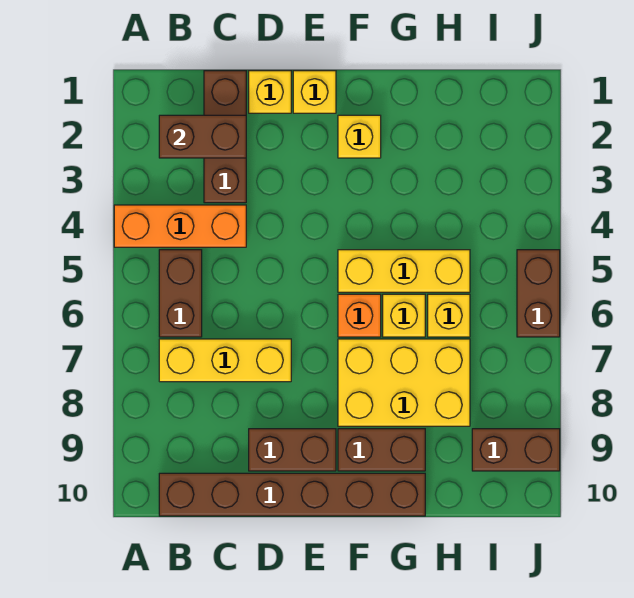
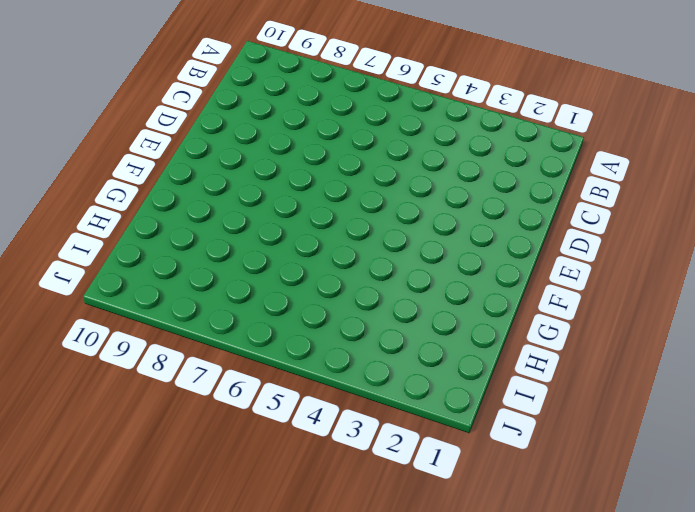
none -> orange 1x3 brick [114,205,246,247]
none -> brown 1x2 brick [159,250,202,337]
none -> yellow 1x3 brick [159,339,291,382]

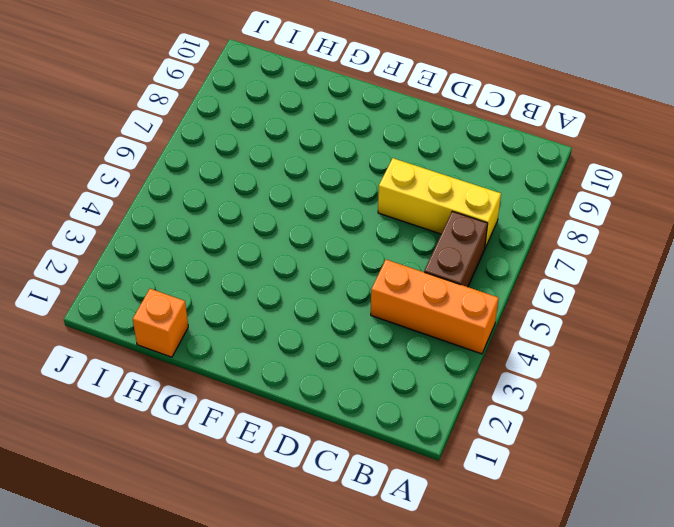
orange 1x1 brick [133,289,188,357] -> orange 1x1 brick moved to [338,294,381,337]
none -> brown 1x6 brick [159,473,425,516]
none -> brown 1x3 brick [204,71,246,203]
none -> yellow 1x1 brick [249,71,291,113]

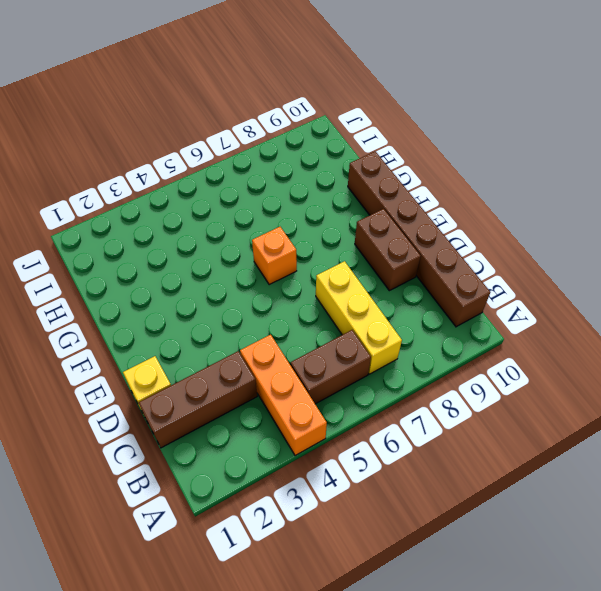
none -> yellow 1x1 brick [293,71,336,113]
none -> yellow 1x1 brick [338,115,381,158]
none -> yellow 1x3 brick [338,250,470,292]

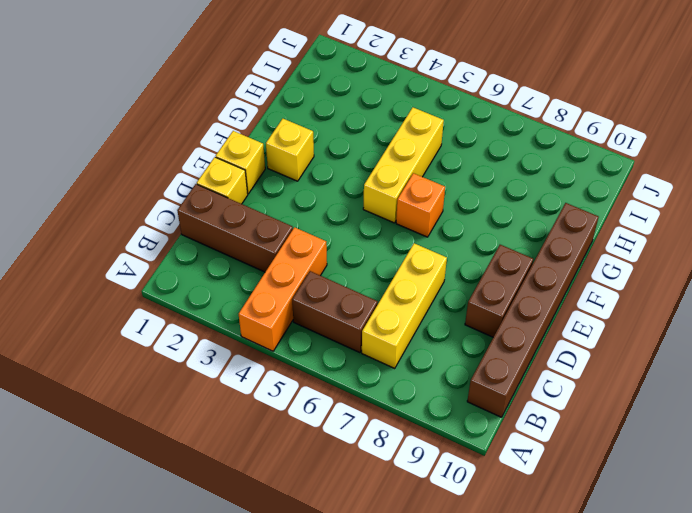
none -> yellow 2x3 brick [338,339,470,426]
none -> brown 1x2 brick [338,429,425,471]
none -> yellow 1x1 brick [383,294,425,337]

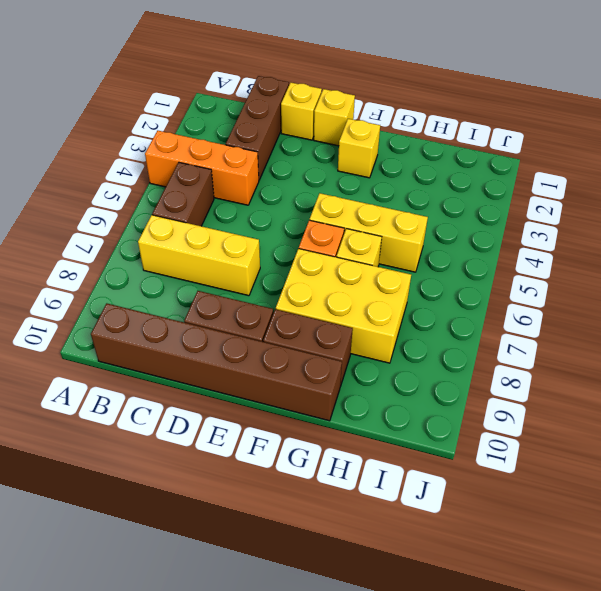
none -> yellow 1x1 brick [428,294,470,337]
none -> brown 1x2 brick [472,429,560,471]
none -> brown 1x2 brick [517,250,560,337]

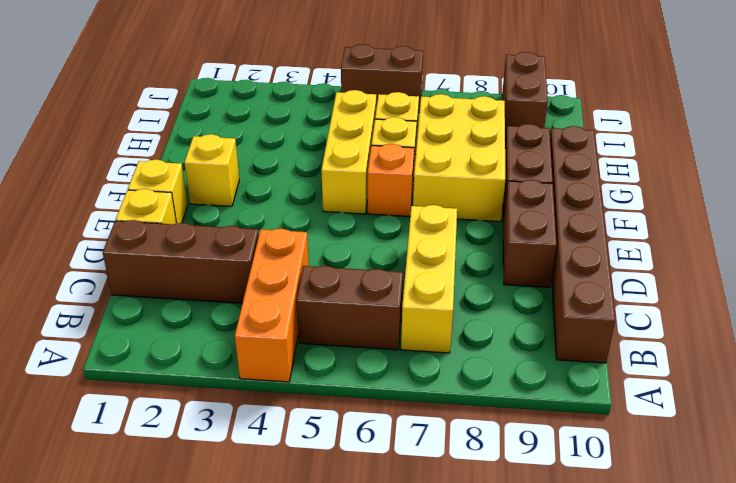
none -> brown 1x2 brick [159,115,246,158]

